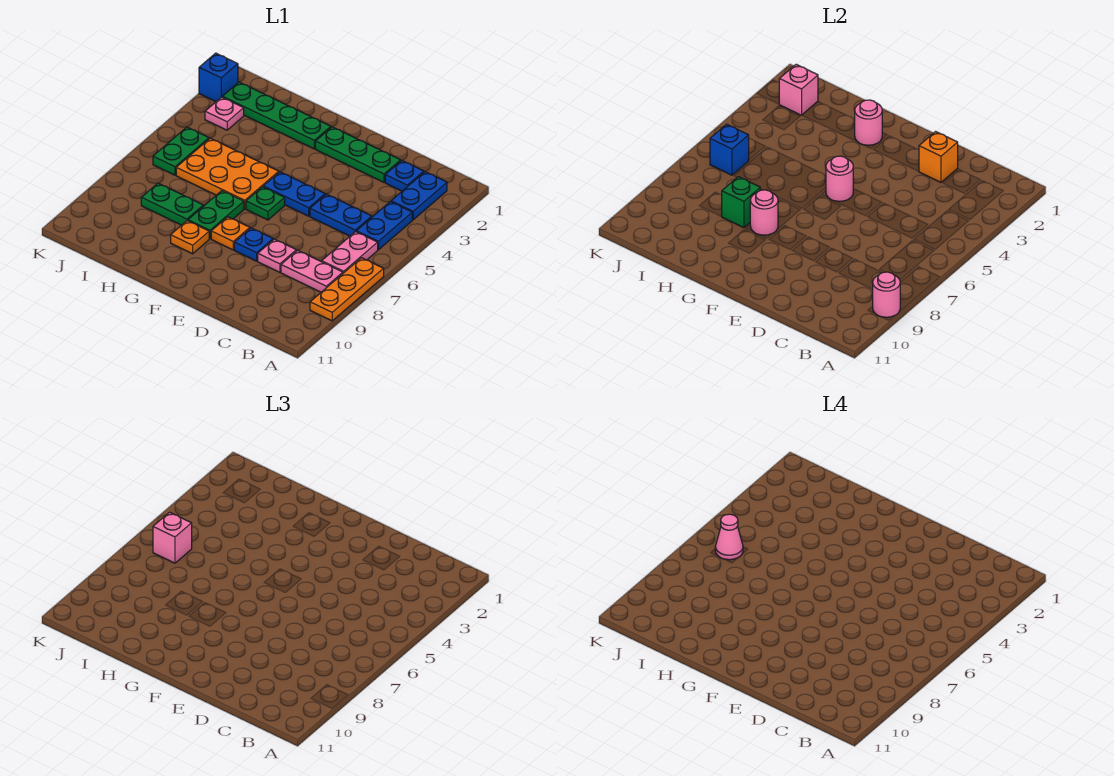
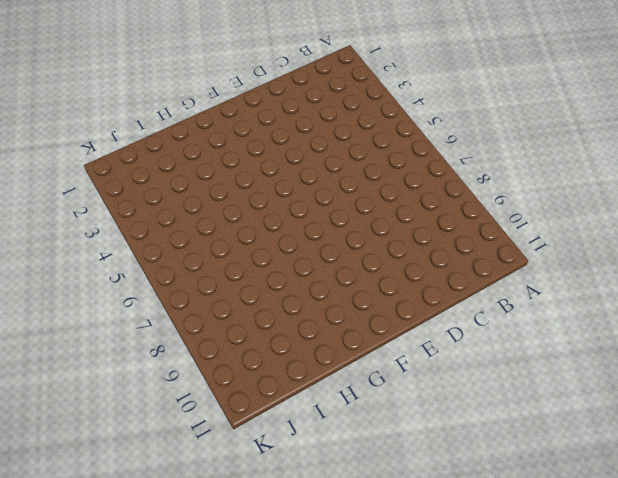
none -> orange 1x3 plate [310,258,384,321]
none -> blue 1x2 plate [391,172,447,220]
none -> blue 1x2 plate [356,202,412,250]
none -> pink 1x2 plate [321,231,378,273]

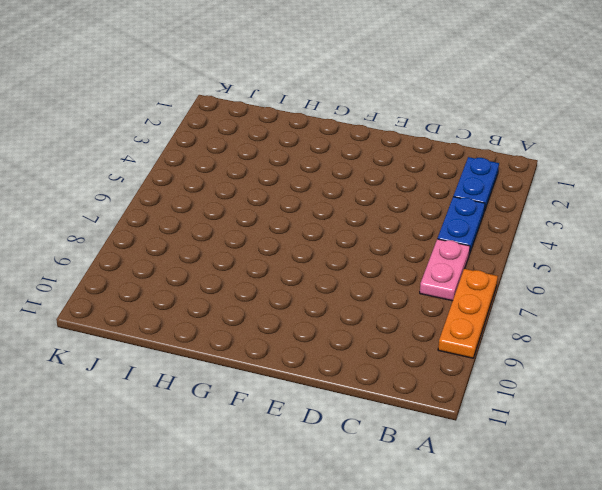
none -> pink 1x2 plate [281,250,343,292]
none -> blue 1x1 plate [385,161,424,191]
none -> blue 1x2 plate [310,194,372,236]
none -> green 1x3 plate [315,127,401,182]

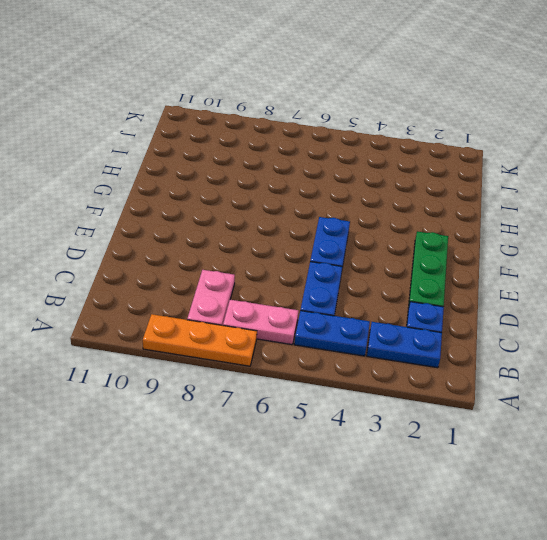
none -> pink 1x1 plate [258,239,296,272]
none -> blue 1x1 plate [234,228,273,261]
none -> green 1x1 plate [246,187,285,220]
none -> orange 1x1 plate [211,217,250,250]

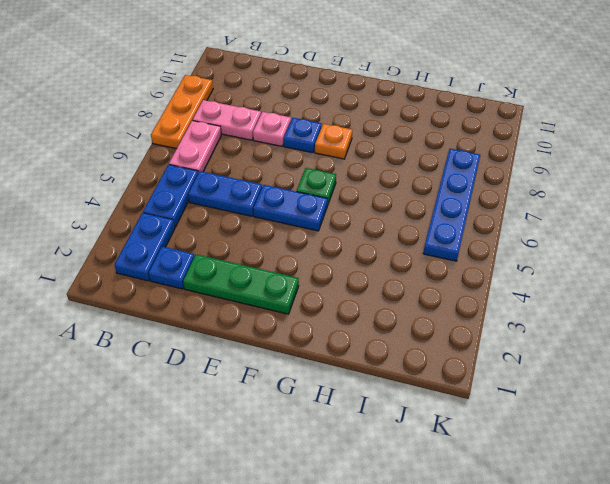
blue 1x4 plate [423,149,480,261] -> green 1x2 plate [153,127,209,175]
none -> green 1x4 plate [222,82,331,149]
none -> orange 2x3 plate [176,138,279,209]
none -> green 1x2 plate [188,191,244,239]
none -> orange 1x1 plate [171,221,209,254]

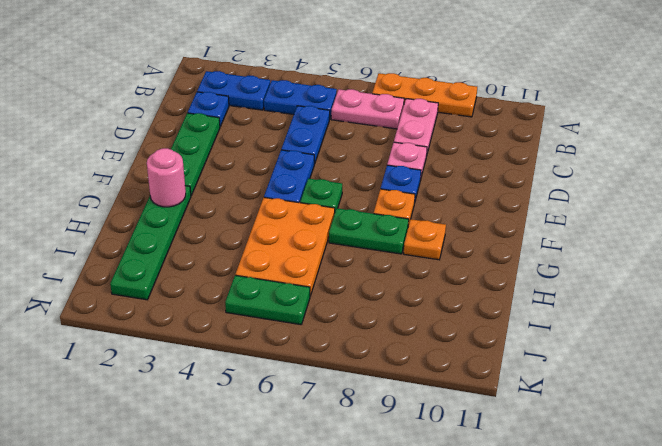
none -> green 1x2 plate [141,183,203,225]
none -> pink 1x1 plate [205,97,244,130]
none -> blue 1x1 brick [199,53,238,102]
none -> pink 1x1 round brick [873,272,900,317]

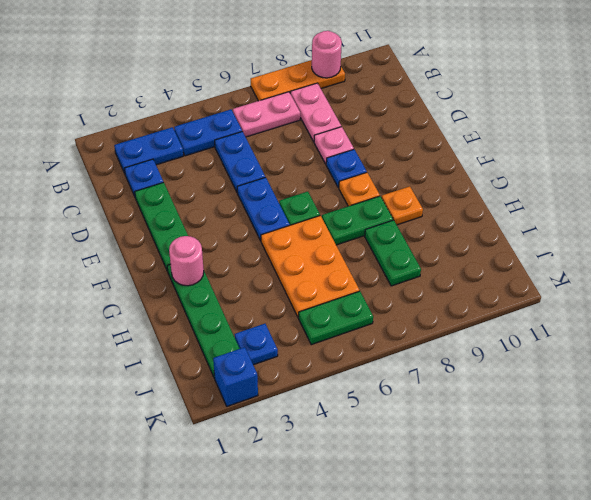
blue 1x1 plate [235,324,278,365] -> pink 1x1 plate [205,97,244,130]
none -> orange 1x1 brick [919,132,958,182]
none -> pink 1x1 round brick [826,156,853,201]
none -> pink 1x1 round brick [750,190,778,235]
none -> green 1x1 brick [721,177,760,228]

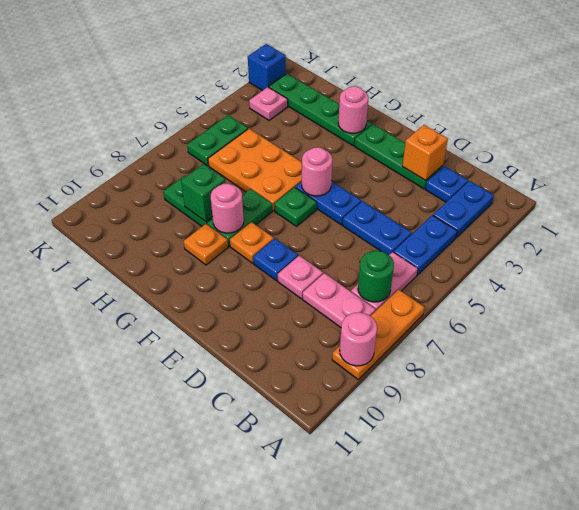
green 1x1 round brick [358,251,394,302] -> none
none -> pink 1x1 brick [779,64,818,115]
none -> blue 1x1 brick [710,124,749,175]
none -> pink 1x1 brick [153,512,192,563]
none -> pink 1x1 cone [715,514,743,560]

